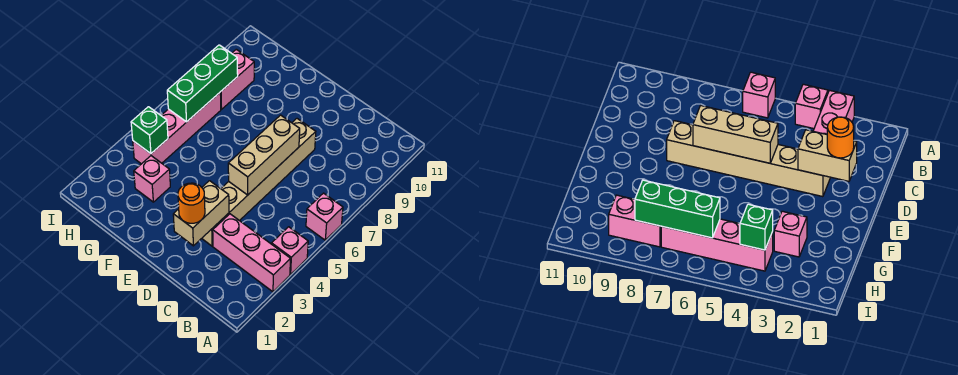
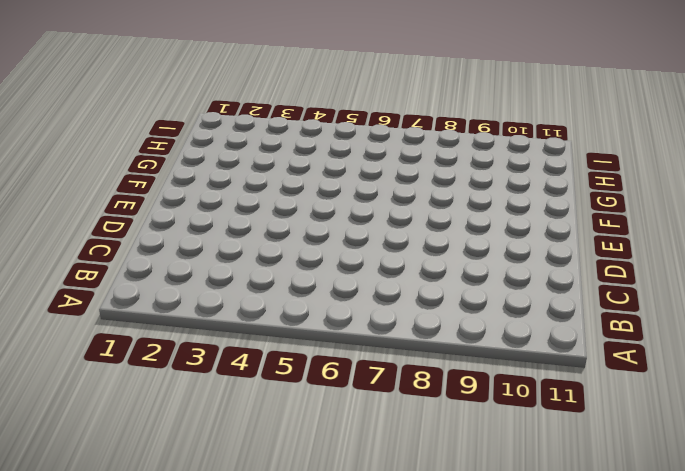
none -> pink 1x3 brick [213,214,291,292]
none -> pink 1x1 brick [272,227,308,274]
none -> pink 1x1 brick [306,193,343,240]

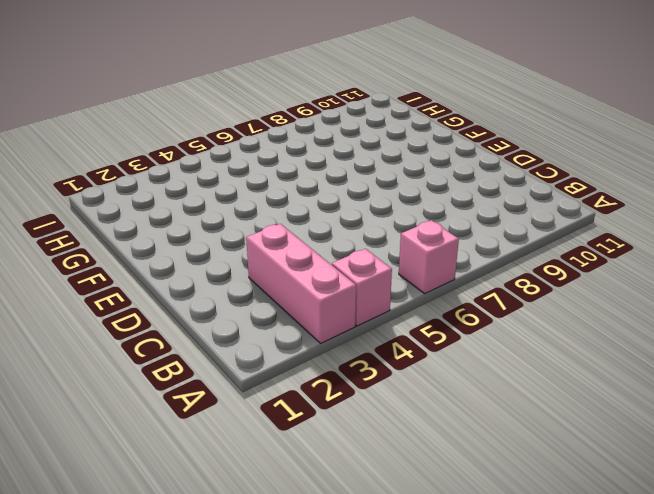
none -> tan 1x6 brick [202,119,316,246]
none -> pink 1x1 brick [134,156,170,202]
none -> pink 1x4 brick [133,93,221,164]

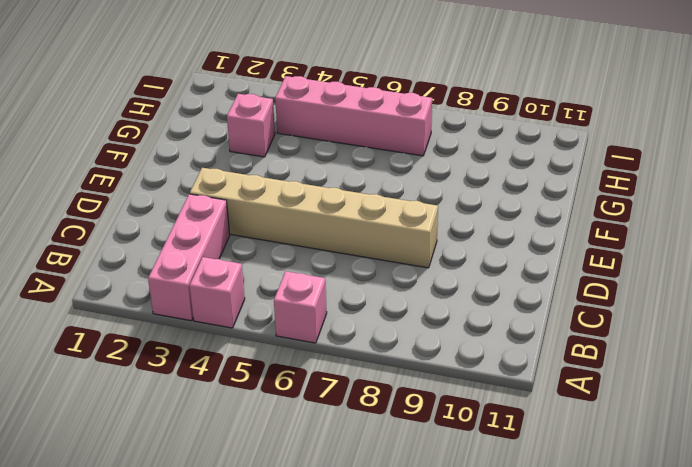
none -> pink 1x2 brick [220,49,254,109]
none -> tan 1x2 brick [173,181,229,246]
none -> tan 1x3 brick [228,115,300,195]

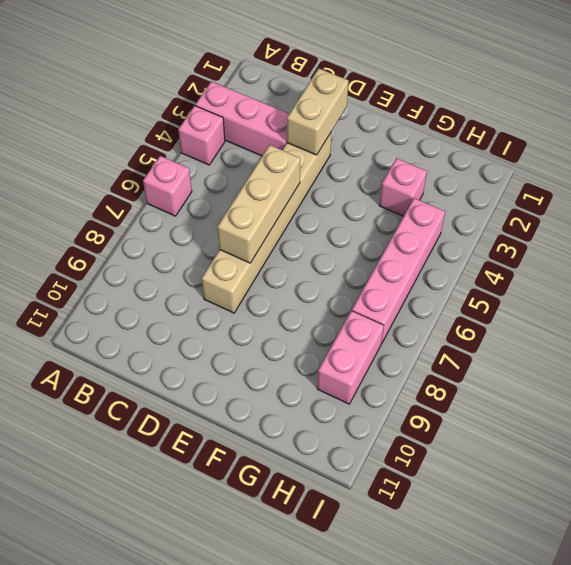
none -> green 1x1 brick [131,107,168,154]
none -> green 1x3 brick [167,45,238,122]
none -> orange 1x1 round brick [178,183,205,223]

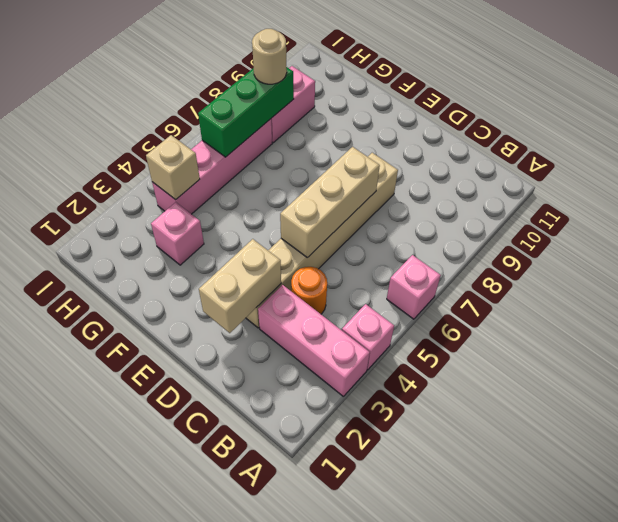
orange 1x1 round brick [291,267,327,314] -> orange 1x1 round brick moved to [178,183,205,223]
tan 1x1 brick [146,135,200,200] -> green 1x1 brick [131,107,168,154]
tan 1x1 round brick [252,29,287,84] -> none

